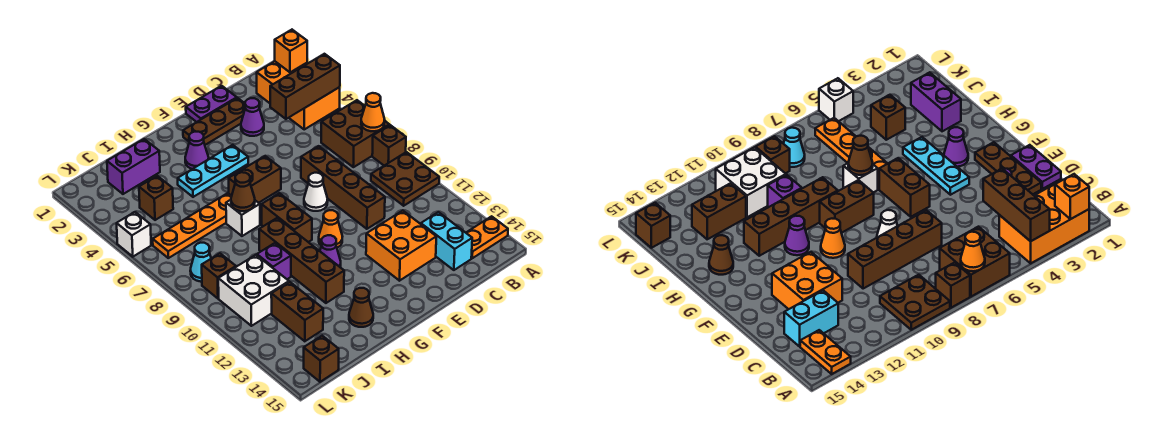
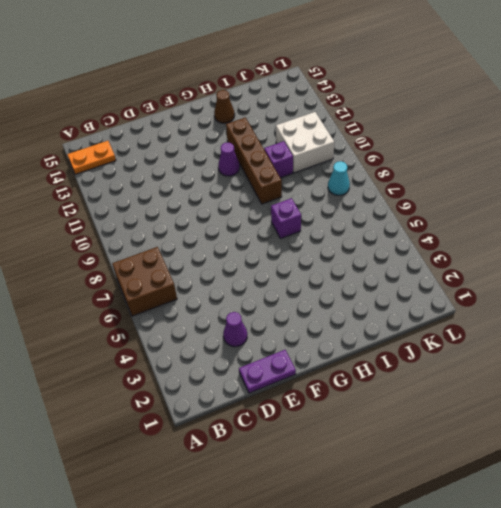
purple 1x1 brick [271,198,301,239] -> white 1x1 brick [226,200,260,236]
none -> orange 2x3 brick [257,61,340,129]
none -> brown 1x1 brick [372,125,406,166]
none -> brown 2x2 plate [371,152,439,206]
none -> cyan 1x2 brick [421,212,472,270]

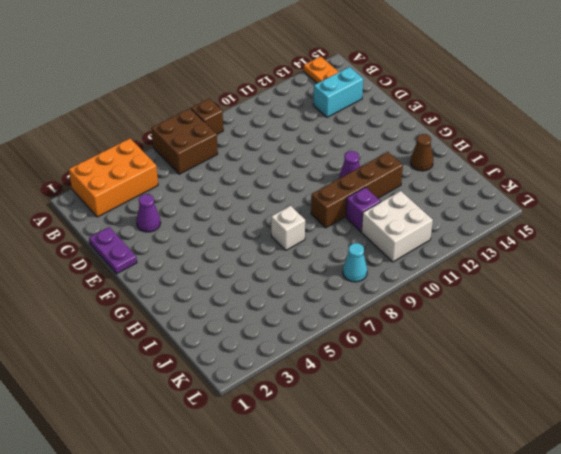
none -> brown 2x2 plate [371,152,439,206]
none -> brown 1x3 plate [183,98,245,145]
none -> brown 1x4 brick [301,146,385,229]
none -> orange 2x2 brick [366,211,436,281]

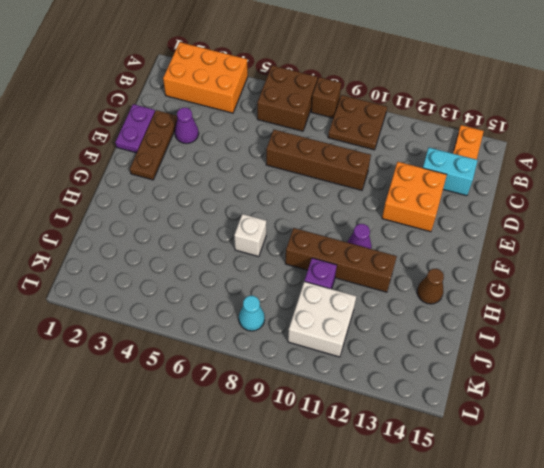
none -> white 1x1 cone [304,173,328,211]
none -> cyan 1x3 plate [178,145,248,197]
none -> brown 1x2 brick [229,156,281,203]
none -> orange 1x1 cone [319,210,342,247]

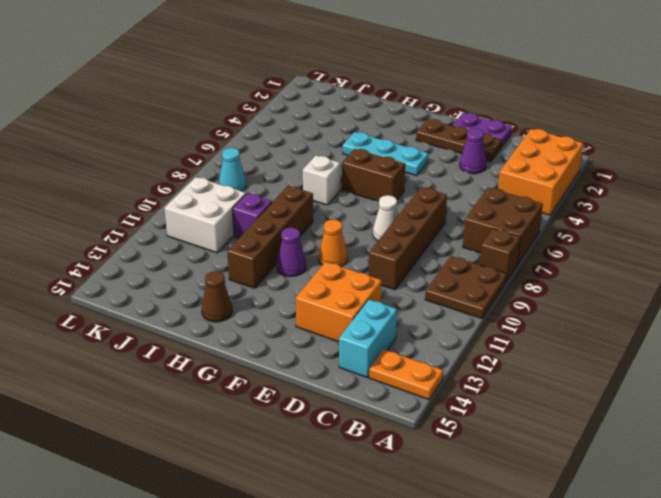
none -> purple 1x1 cone [185,132,209,169]
none -> brown 1x2 brick [262,193,312,242]
none -> orange 1x4 plate [153,193,232,258]
none -> purple 1x2 brick [107,139,160,194]

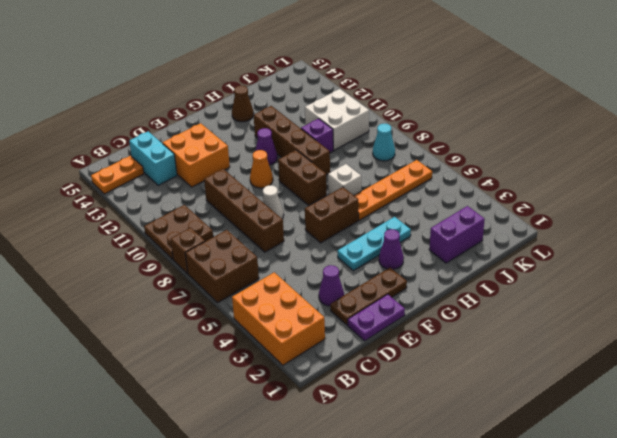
none -> brown 1x1 brick [139,176,173,220]
none -> brown 1x2 brick [271,282,323,341]
none -> brown 1x1 brick [202,253,236,298]
none -> brown 1x1 brick [304,336,339,382]

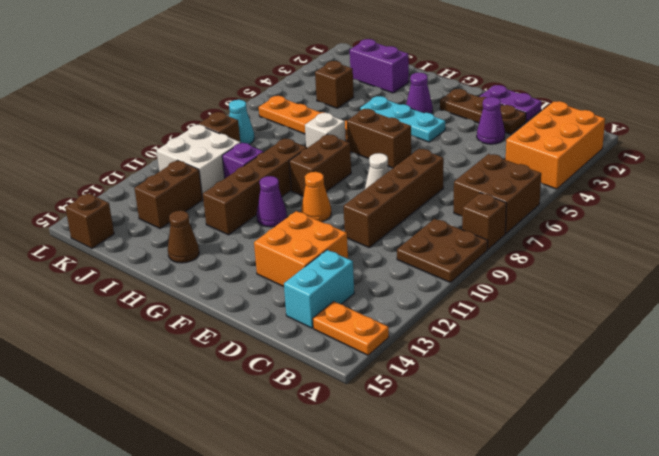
none -> white 1x1 brick [117,212,151,257]
none -> orange 1x1 brick [275,30,307,72]
none -> brown 1x3 brick [270,54,340,119]
none -> orange 1x1 cone [361,93,385,131]

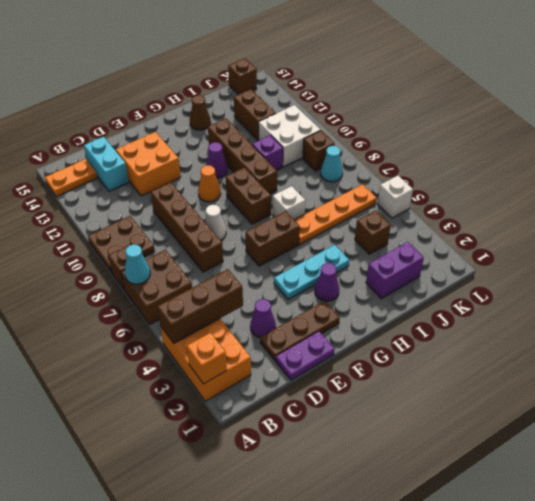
cyan 1x1 cone [125,244,150,284] -> orange 1x1 cone [361,93,385,131]
none -> brown 1x1 cone [231,172,255,211]

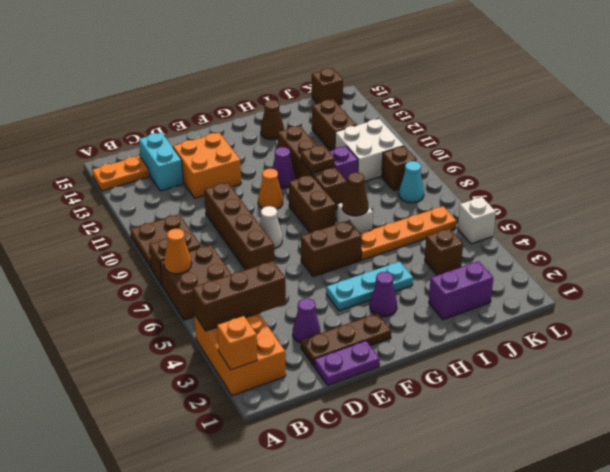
brown 1x1 plate [301,145,335,173] -> none

